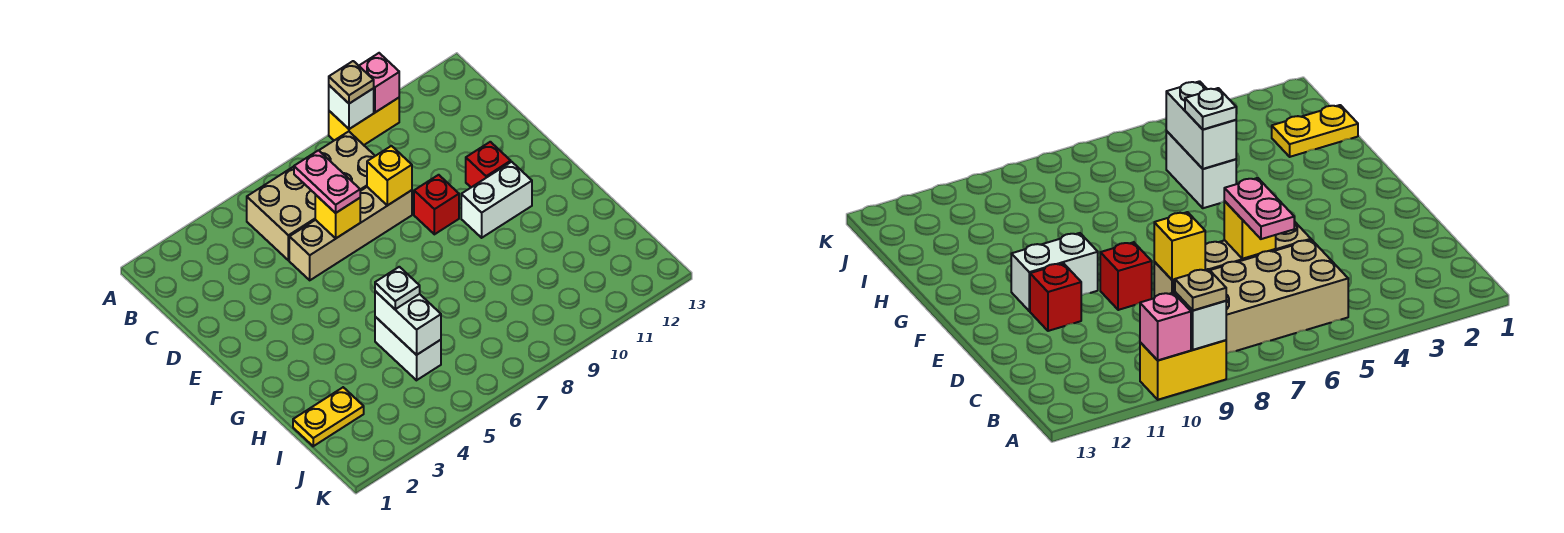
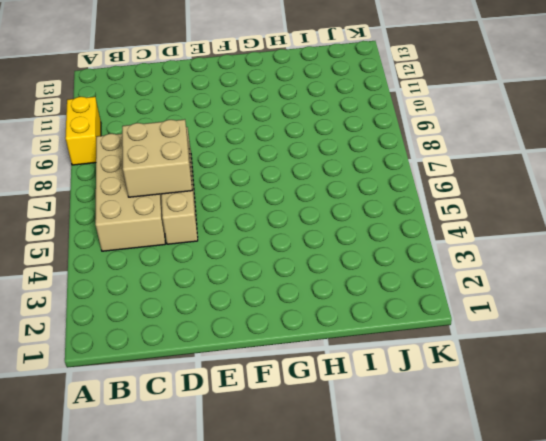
tan 2x2 brick [122,119,192,197] -> yellow 1x1 brick [315,195,360,239]
none -> red 1x1 brick [414,175,459,234]
none -> red 1x1 brick [466,142,511,187]
none -> white 1x2 brick [461,162,532,238]

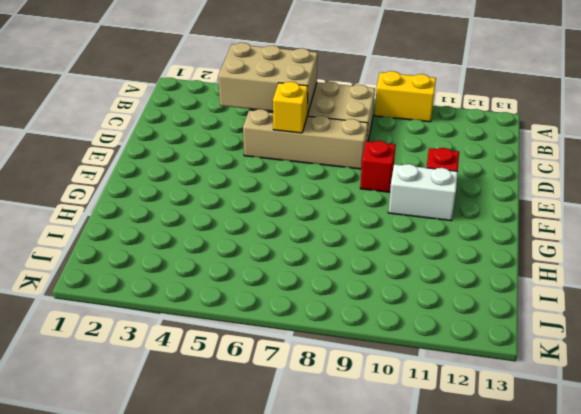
tan 2x3 brick [218,43,318,115] -> none
none -> white 1x2 brick [375,317,441,380]
none -> yellow 1x2 plate [293,387,364,446]
none -> white 1x1 brick [329,85,374,129]

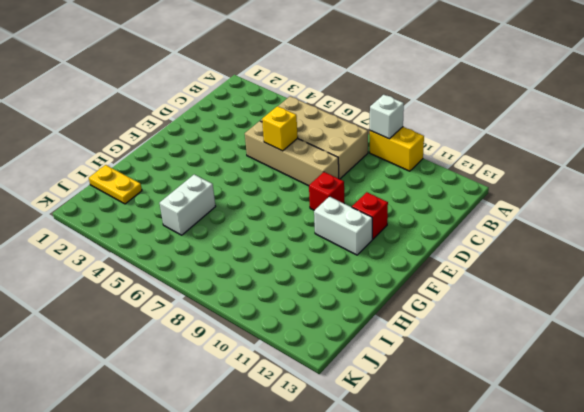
none -> pink 1x1 brick [359,53,399,112]
none -> yellow 1x1 brick [367,146,412,205]
none -> white 1x2 brick [375,291,441,355]

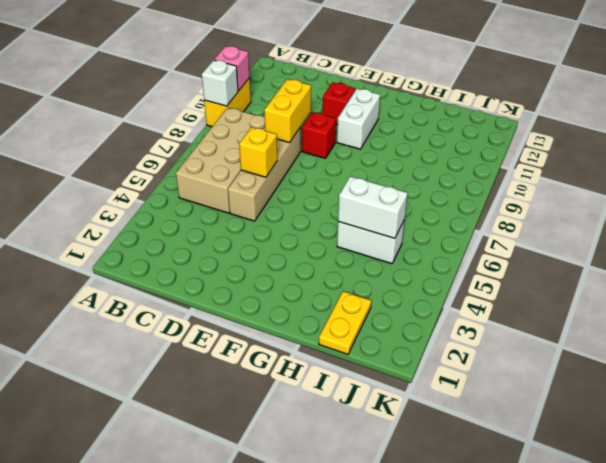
yellow 1x2 brick [264,79,311,143] -> yellow 1x1 brick [367,146,412,205]
none -> tan 1x1 plate [329,61,374,104]
none -> pink 1x2 plate [294,150,360,213]
none -> white 1x1 plate [375,267,420,309]

